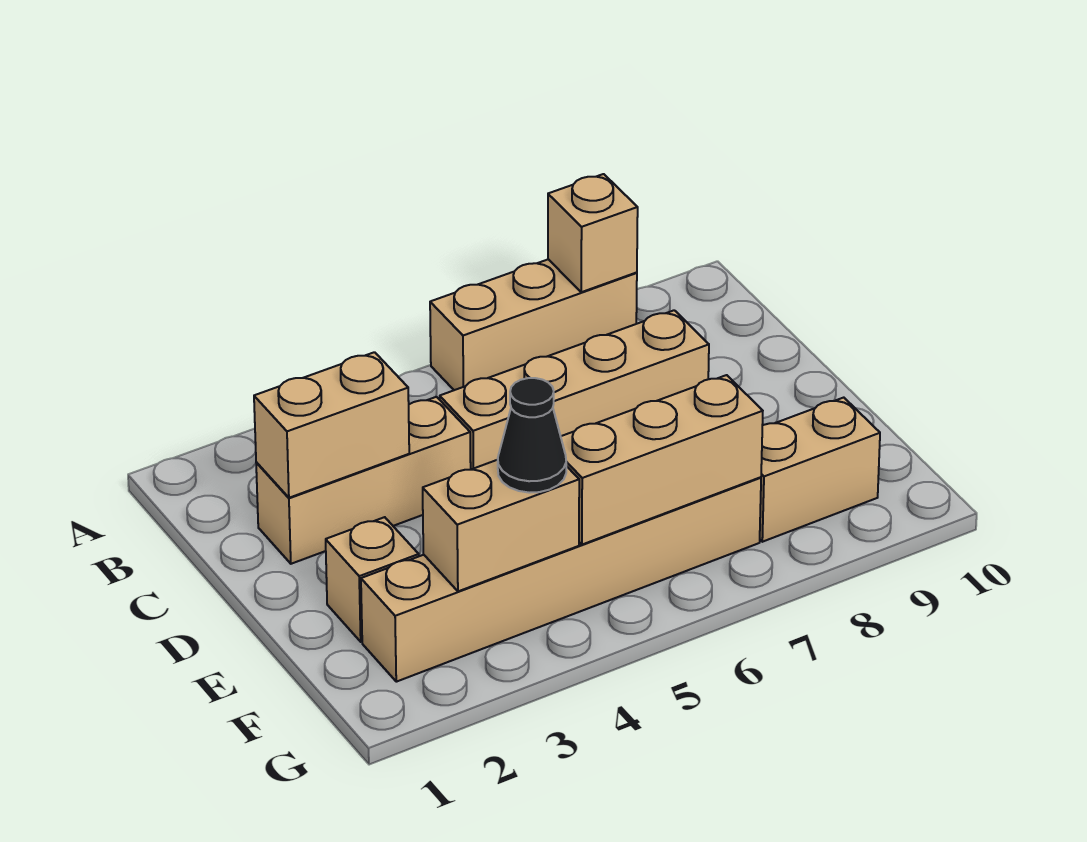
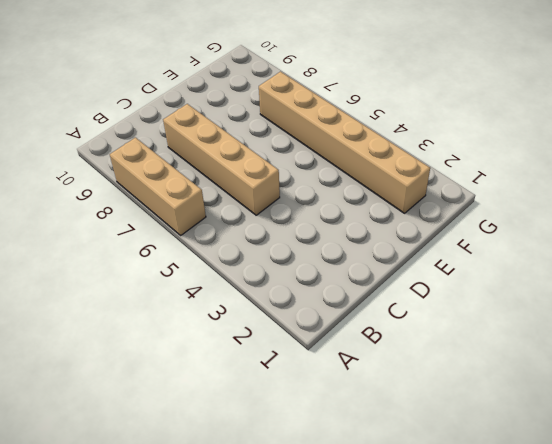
none -> tan 1x3 brick [256,397,471,564]
none -> tan 1x1 brick [326,517,419,642]

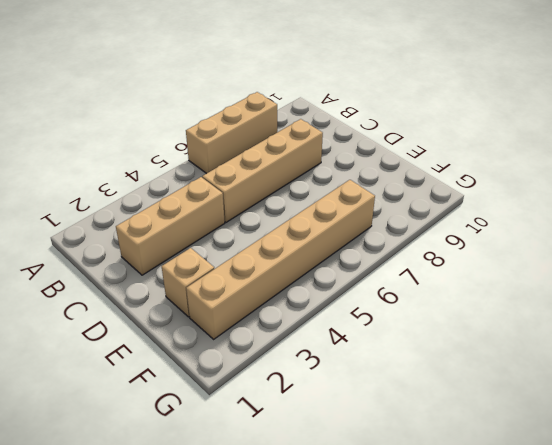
none -> tan 1x2 brick [760,398,880,542]
none -> tan 1x1 brick [548,174,638,292]

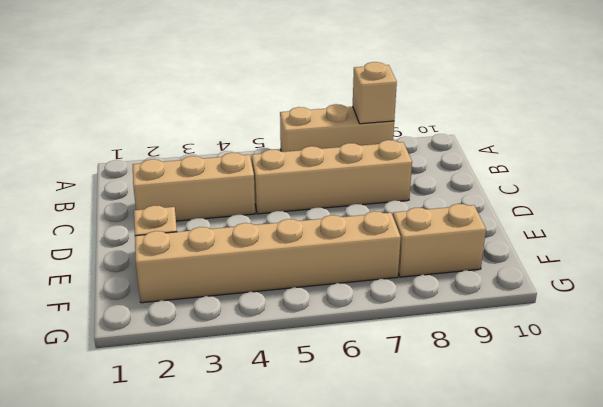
none -> tan 1x2 brick [254,352,409,498]
none -> tan 1x2 brick [423,460,579,591]

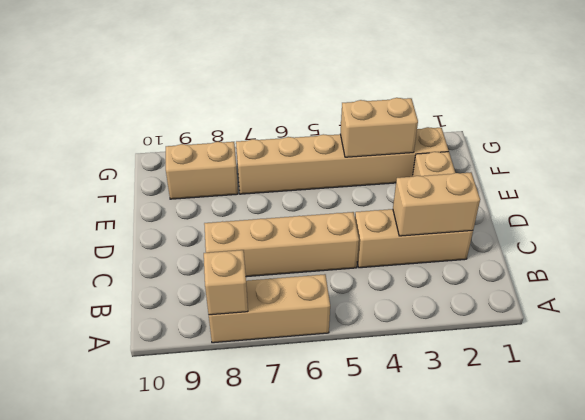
none -> tan 1x3 brick [561,375,763,545]
none -> black 1x1 cone [498,378,566,493]

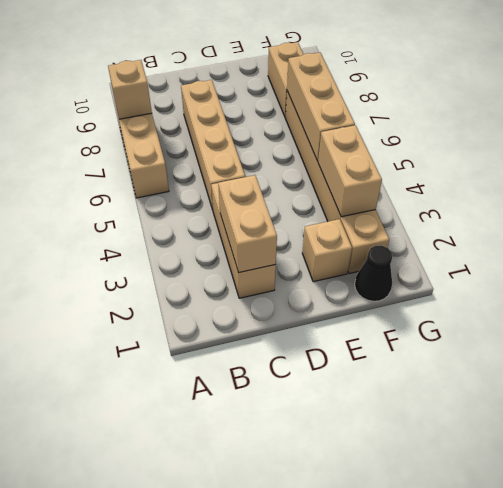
black 1x1 cone [355,246,392,301] -> black 1x1 cone moved to [498,378,566,493]

